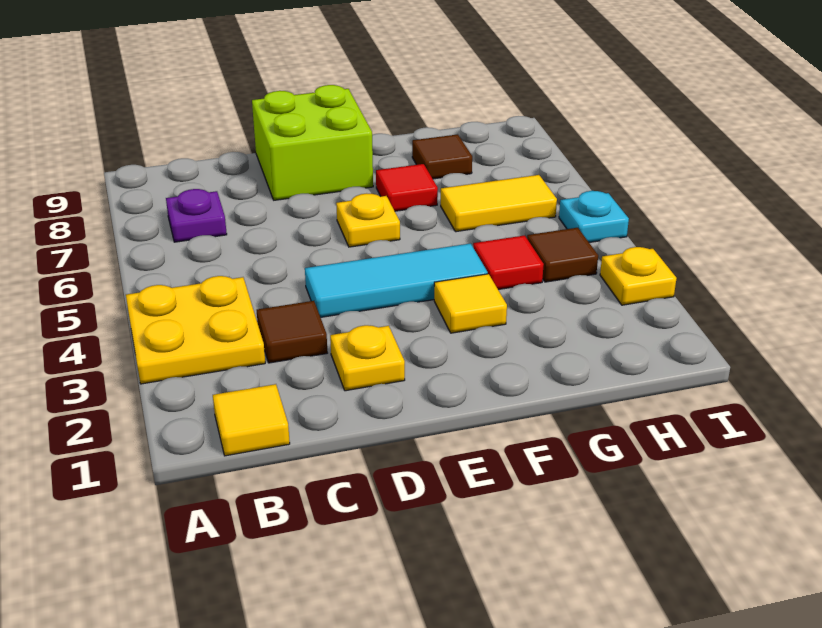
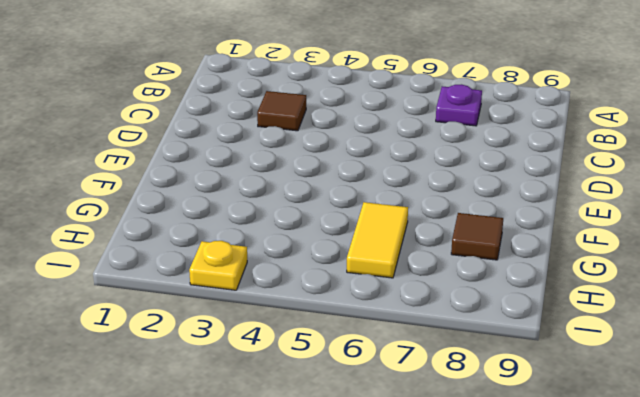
none -> yellow 2x2 plate [126,276,265,384]
none -> yellow 1x1 tile [213,384,290,456]
none -> yellow 1x1 plate [330,325,405,391]

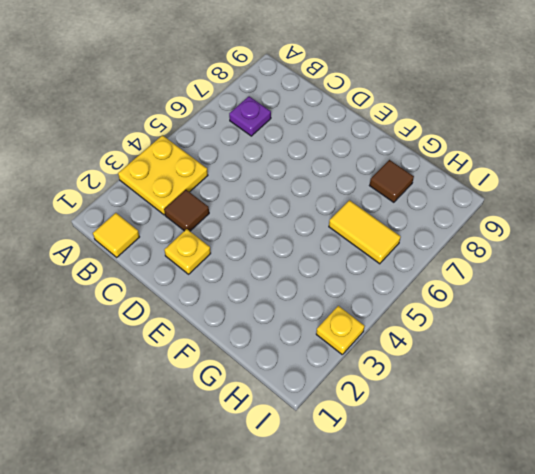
none -> cyan 1x3 tile [305,243,488,317]
none -> lime 2x2 brick [252,85,373,200]
none -> yellow 1x1 plate [336,193,400,247]

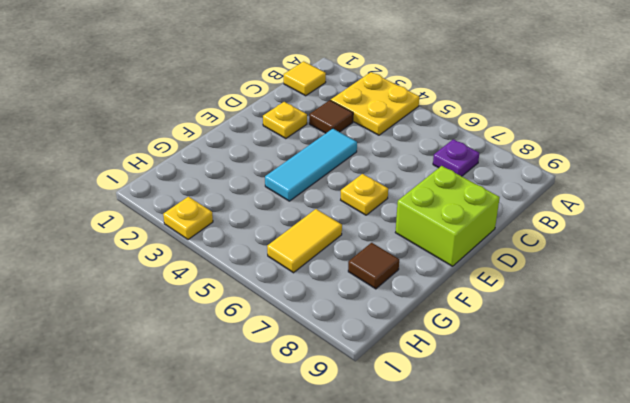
none -> yellow 1x1 tile [434,274,507,333]
none -> red 1x1 tile [376,164,438,211]
none -> red 1x1 tile [473,235,544,290]

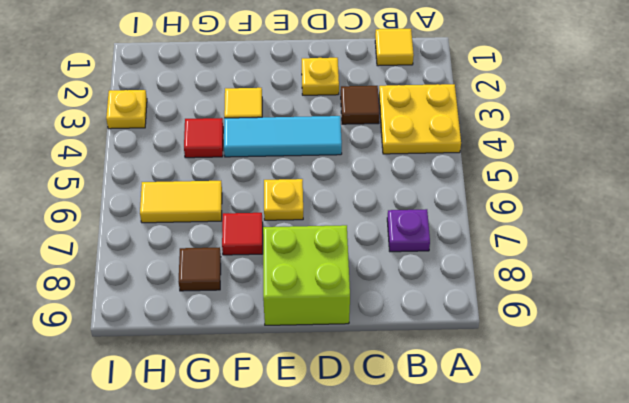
none -> brown 1x1 tile [527,228,598,282]
none -> cyan 1x1 plate [559,191,629,242]

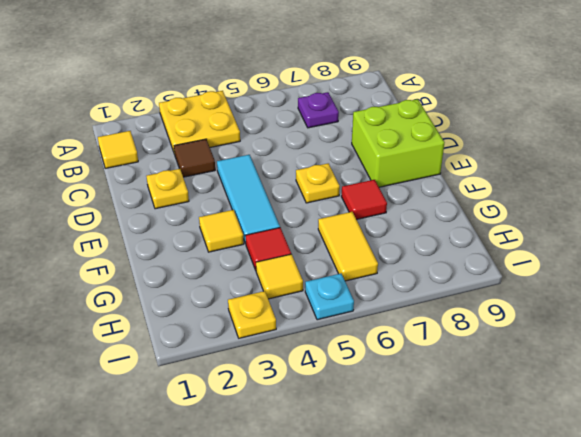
yellow 1x1 tile [256,254,303,299] -> brown 1x1 tile [527,228,598,282]
none -> brown 1x1 tile [412,134,472,179]

